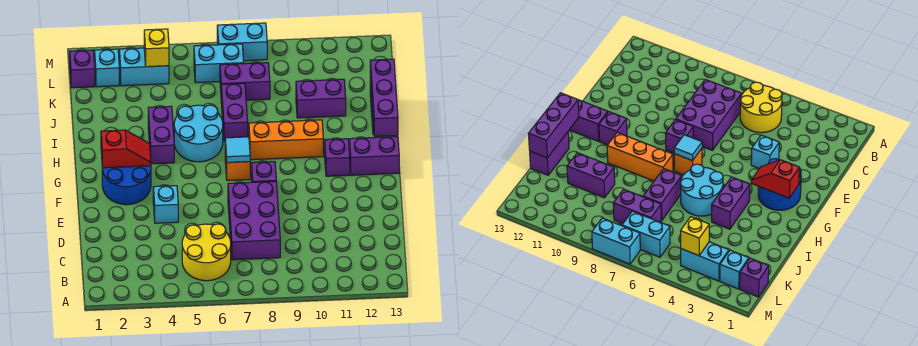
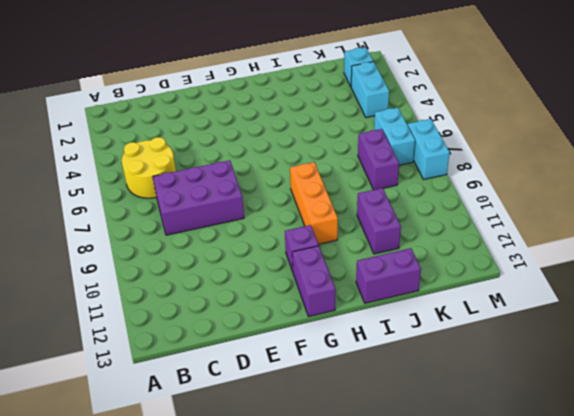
none -> cyan 1x1 brick [153,186,178,223]
none -> blue 2x2 round brick [102,166,151,205]
none -> purple 1x1 brick [252,162,276,182]

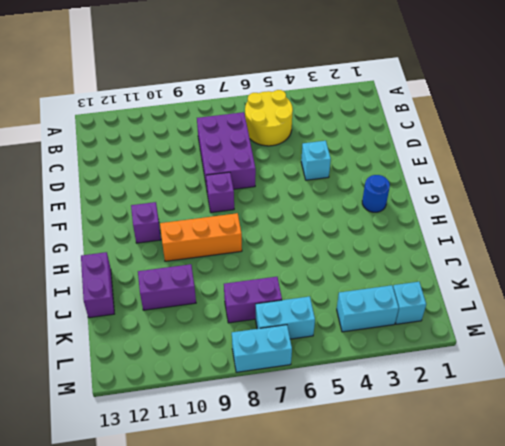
blue 1x1 round brick [362,175,390,212] -> blue 2x2 round brick [102,166,151,205]
none -> orange 1x1 brick [225,146,250,181]
none -> purple 1x2 brick [350,137,399,175]
none -> purple 1x2 brick [148,106,174,164]

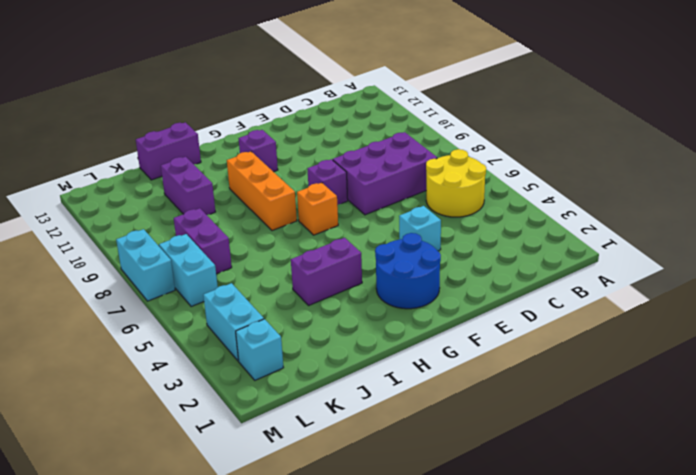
none -> purple 1x2 brick [350,137,399,175]
none -> cyan 2x2 round brick [174,105,223,162]
none -> purple 1x2 brick [221,83,248,141]

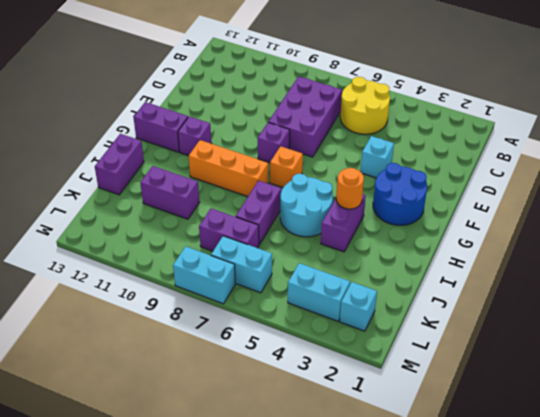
orange 1x1 round brick [336,168,364,209] -> none
none -> purple 1x1 brick [70,50,95,88]
none -> red 1x2 slope [101,130,151,168]
none -> cyan 1x1 tile [225,137,250,163]

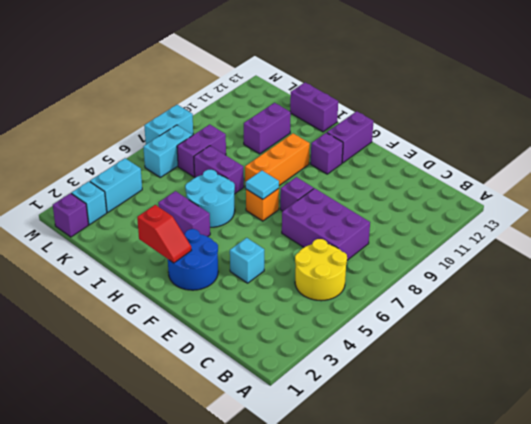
red 1x2 slope [137,205,191,263] -> red 1x2 slope turned to [101,130,151,168]
none -> purple 1x3 brick [370,59,398,136]
none -> yellow 1x1 brick [144,29,169,67]

